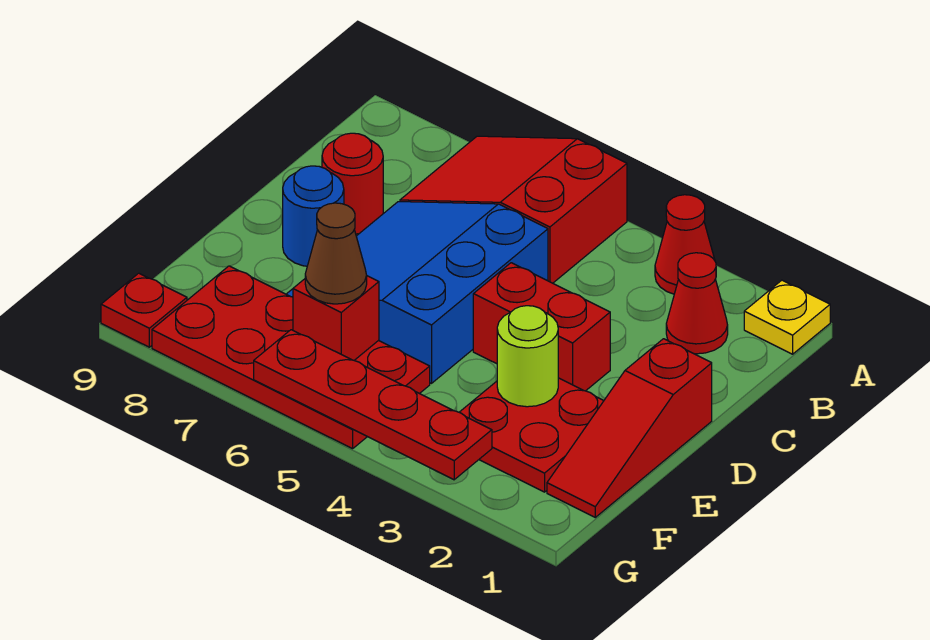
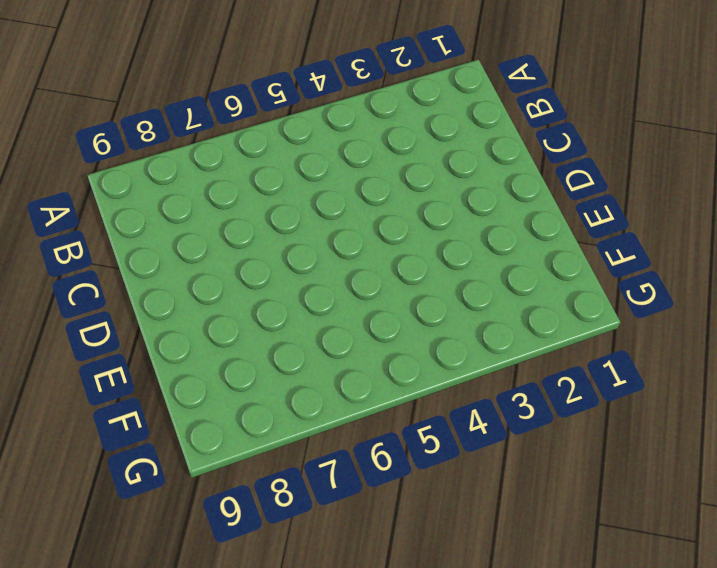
none -> yellow 1x1 plate [744,280,830,354]
none -> red 1x1 cone [655,195,715,294]
none -> red 2x3 slope [400,136,627,283]

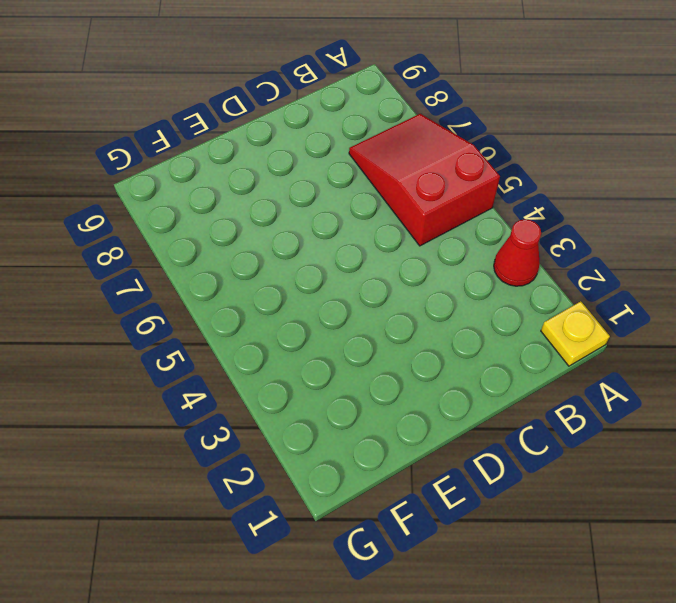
none -> red 1x1 cone [666,253,728,354]
none -> blue 3x3 slope [286,202,548,383]
none -> red 1x1 round brick [322,133,383,234]

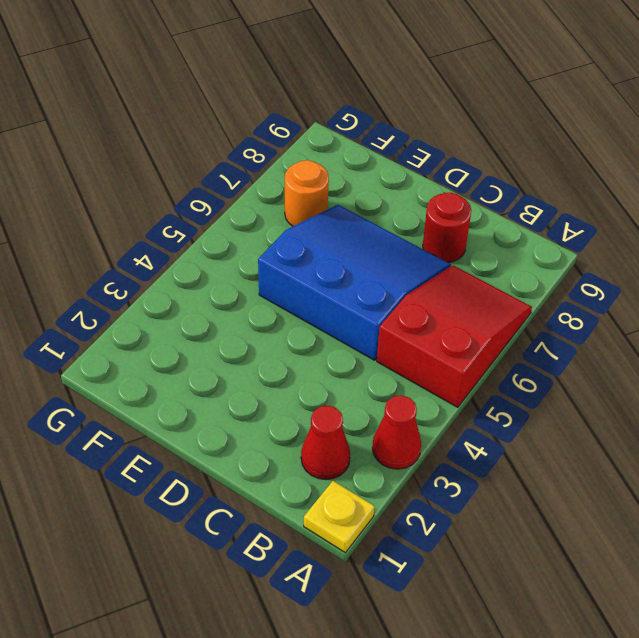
orange 1x1 round brick [285,160,329,226] -> red 2x4 plate [152,266,430,449]
none -> red 1x3 slope [547,339,712,517]
none -> red 1x2 brick [473,263,610,391]
none -> blue 1x1 round brick [283,166,344,266]

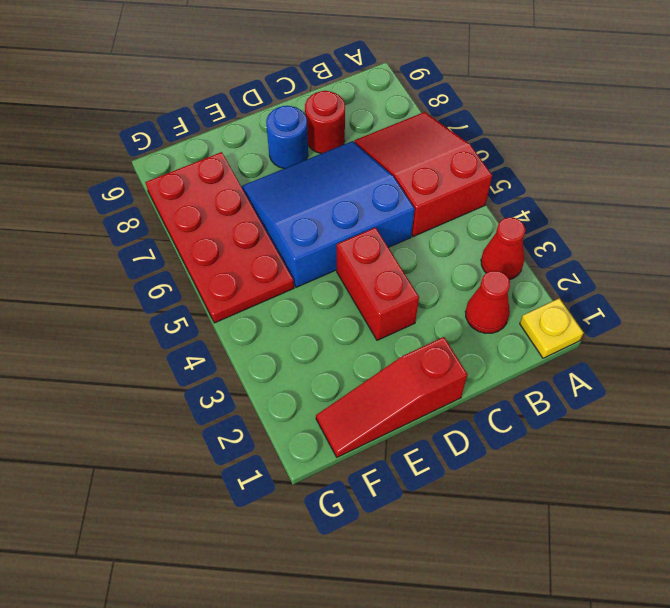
none -> red 2x2 plate [459,378,604,492]
none -> red 1x1 plate [101,273,187,347]
none -> lime 1x1 round brick [497,306,558,407]

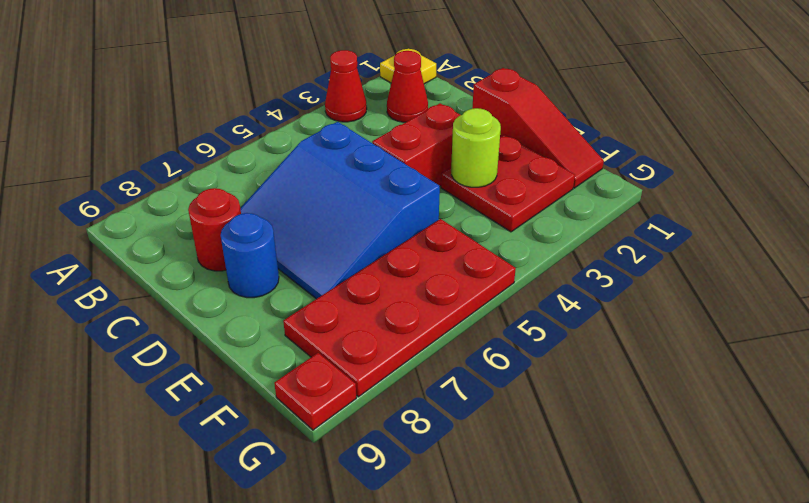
none -> red 2x3 slope [400,136,627,283]
none -> red 1x1 brick [293,276,379,360]
none -> red 1x4 plate [254,330,492,480]

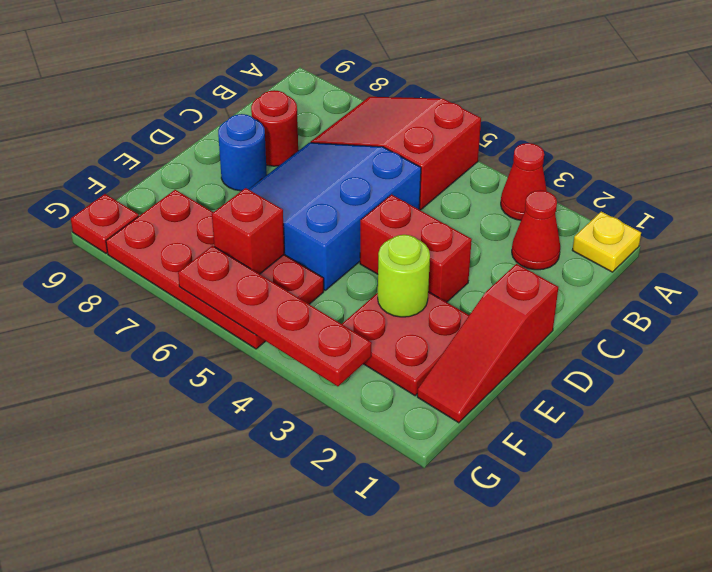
none -> brown 1x1 cone [305,203,367,304]

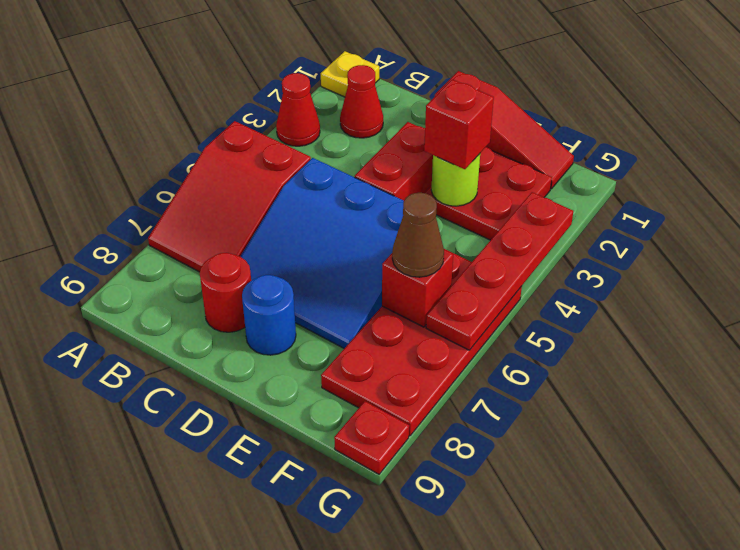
red 1x1 brick [424,79,494,169] -> none

